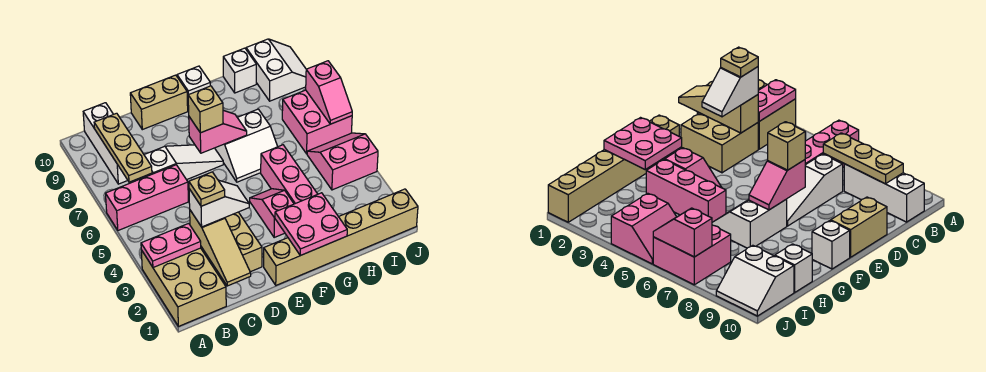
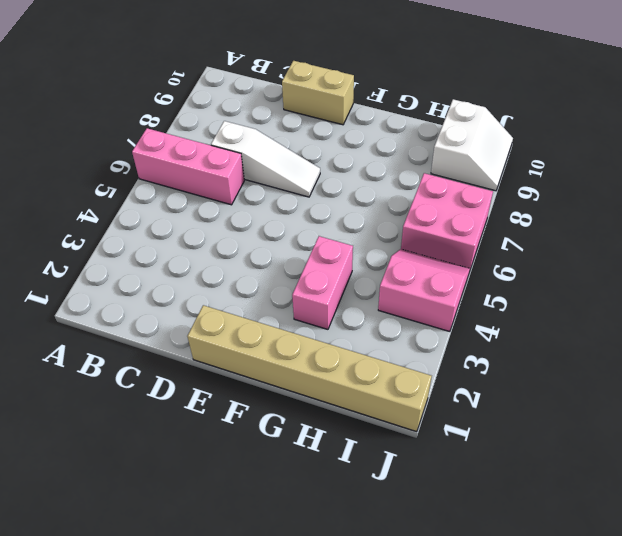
pink 1x2 brick [292,236,353,329] -> pink 1x3 brick [261,145,317,204]
none -> tan 2x3 brick [141,248,226,326]
none -> white 1x3 brick [83,103,128,184]
none -> tan 2x2 brick [201,212,262,283]

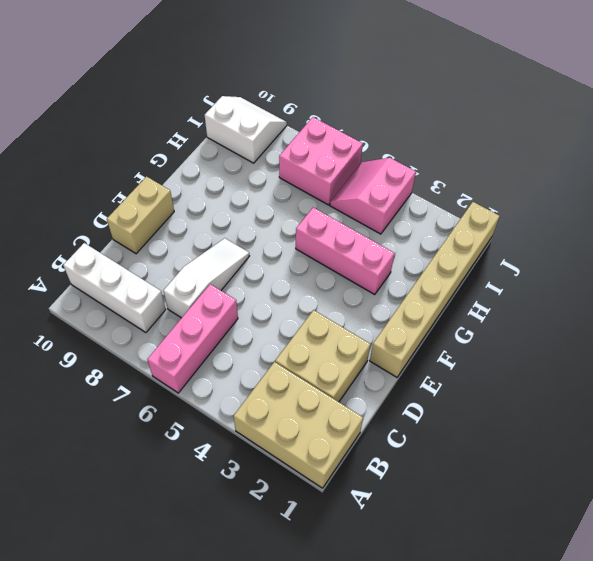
none -> pink 1x2 slope [250,189,294,237]
none -> white 2x2 slope [215,109,278,182]
none -> white 1x1 brick [177,66,210,111]

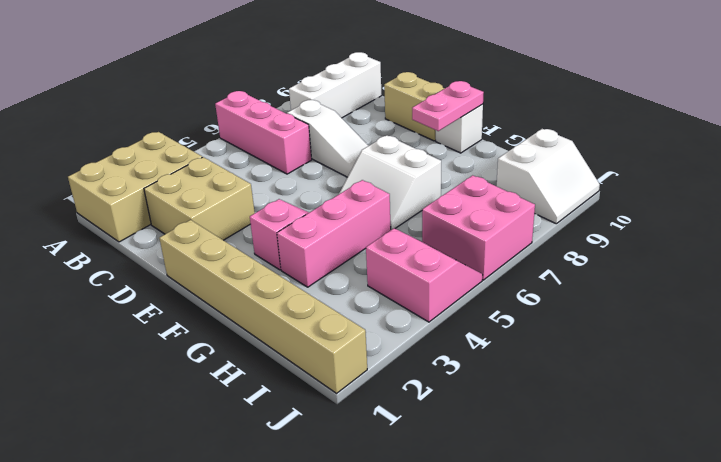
pink 1x2 plate [412,81,484,131] -> pink 1x2 plate turned to [141,223,201,267]
none -> white 1x1 brick [223,48,256,93]
none -> tan 1x3 plate [94,113,152,182]
none -> tan 1x3 slope [190,210,251,286]

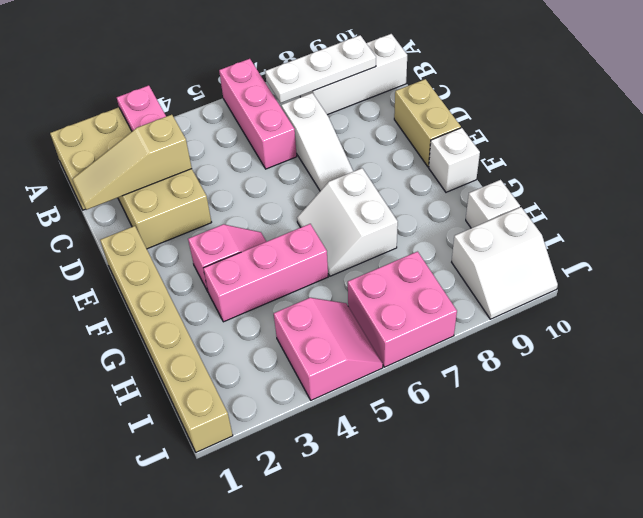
white 1x3 plate [265,35,376,103] -> tan 1x3 plate [94,113,152,182]
none -> pink 1x2 slope [189,110,247,153]
none -> pink 2x2 plate [275,193,347,256]
none -> pink 1x2 slope [306,61,352,124]

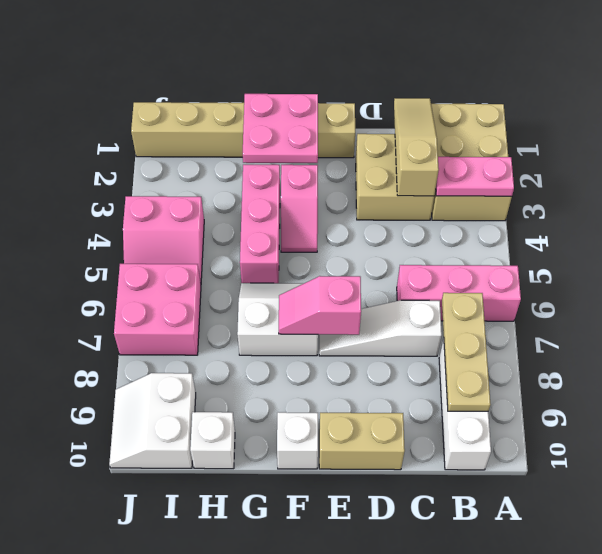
none -> pink 1x2 slope [306,61,352,124]
none -> white 1x2 slope [189,180,249,227]
none -> tan 1x1 brick [188,86,223,133]

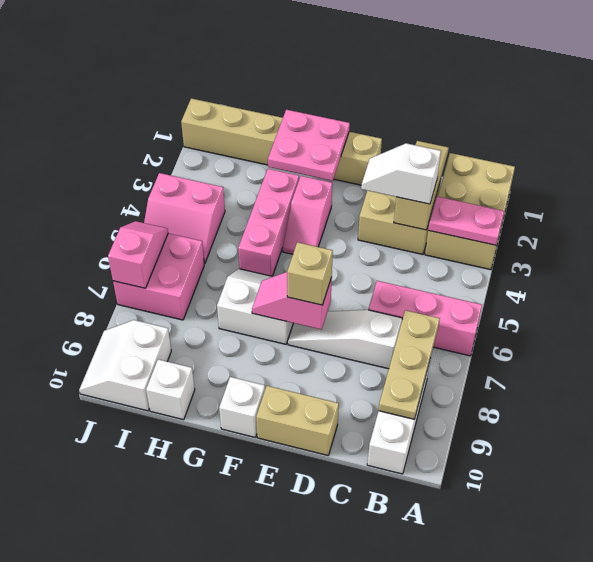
none -> tan 1x1 plate [189,172,225,206]

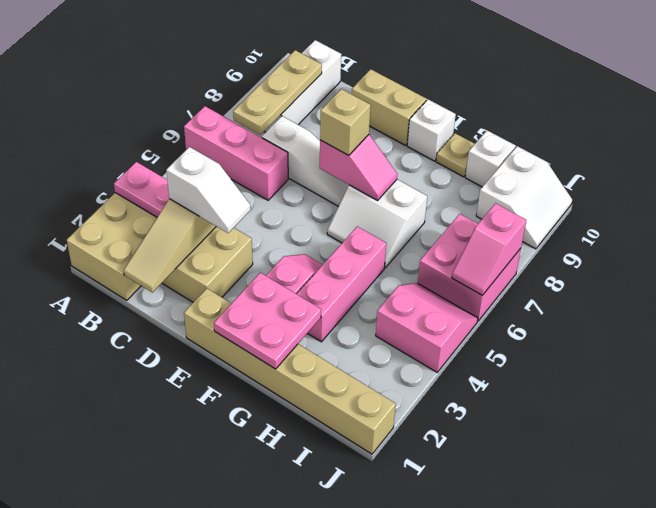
tan 1x1 plate [436,133,474,177] -> tan 1x1 plate moved to [189,172,225,206]

